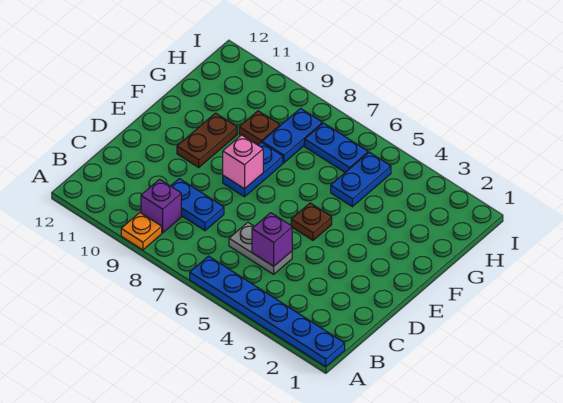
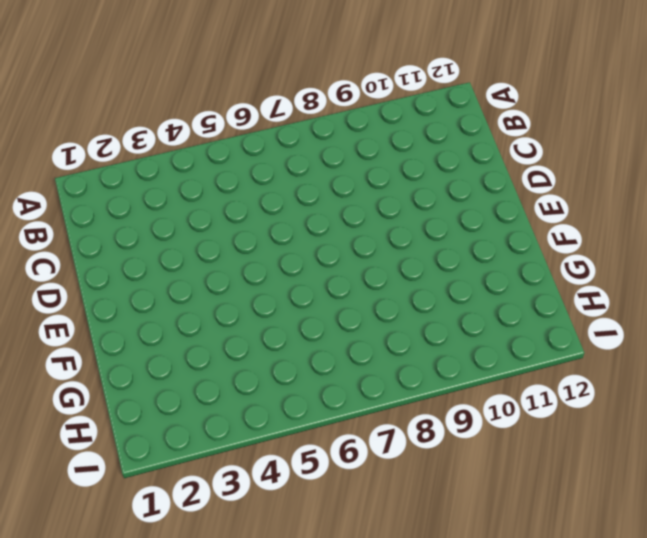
none -> blue 1x6 plate [190,256,345,367]
none -> orange 1x1 plate [121,213,162,250]
none -> purple 1x1 brick [141,179,181,233]

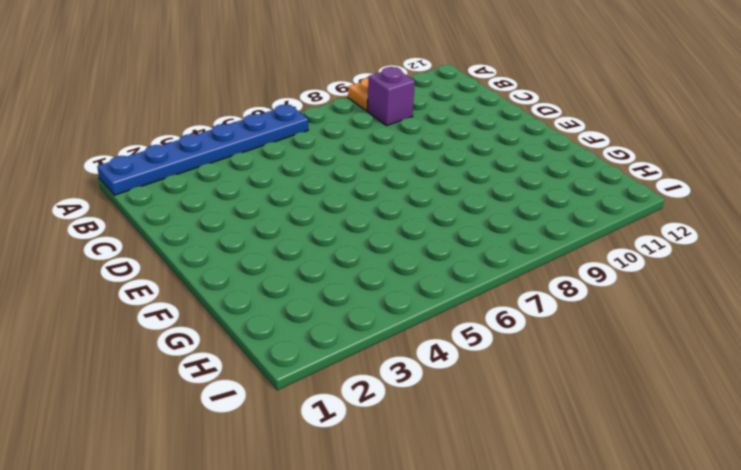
none -> grey 1x2 plate [229,222,292,274]
none -> blue 1x2 plate [171,179,224,231]
none -> brown 1x1 plate [291,203,332,240]

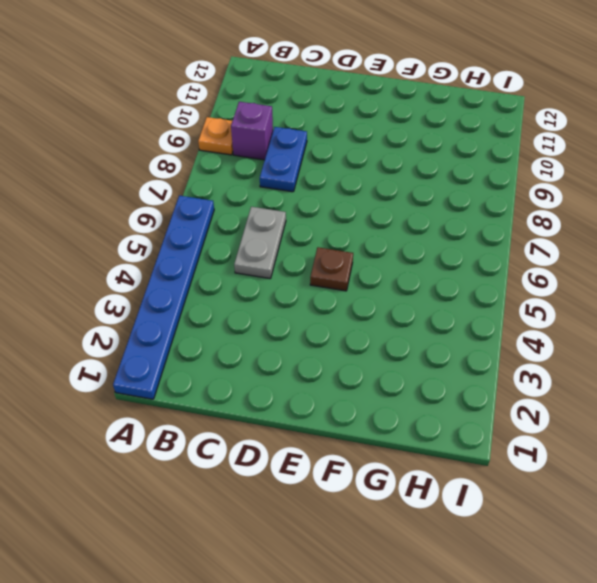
none -> blue 1x2 plate [223,142,283,197]
none -> brown 1x2 plate [177,113,237,167]
none -> blue 1x2 plate [331,152,391,207]

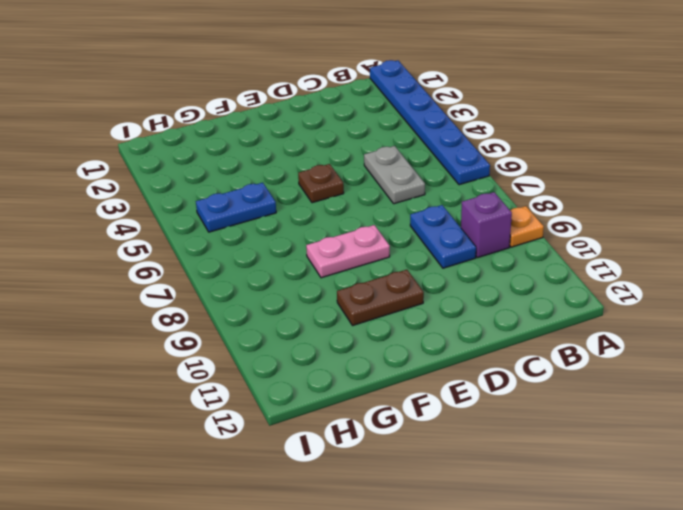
pink 1x2 plate [306,225,390,278] -> blue 1x2 plate [223,142,283,197]
none -> blue 1x2 plate [262,108,322,163]
none -> brown 1x1 plate [239,111,280,145]
none -> blue 1x2 plate [305,123,368,172]

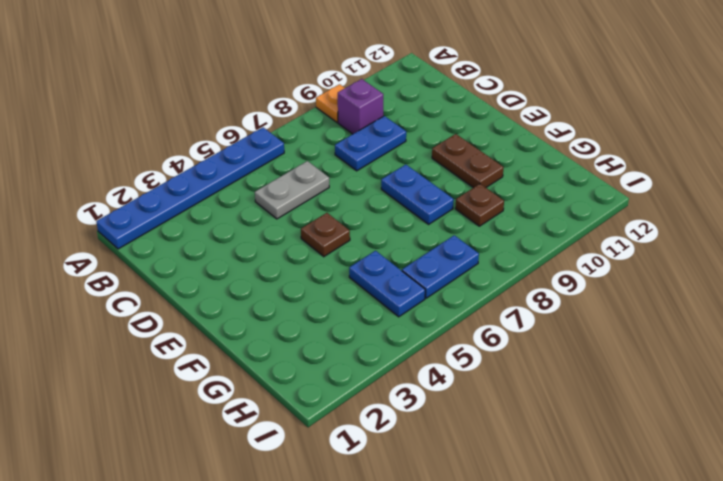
none -> blue 1x2 plate [262,108,322,163]
none -> purple 1x1 brick [252,213,292,266]
none -> pink 1x1 brick [223,135,263,189]

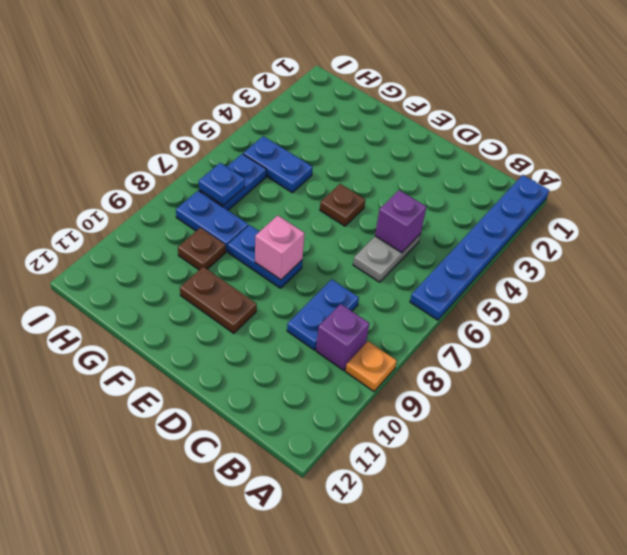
blue 1x1 plate [199,163,245,205] -> none

